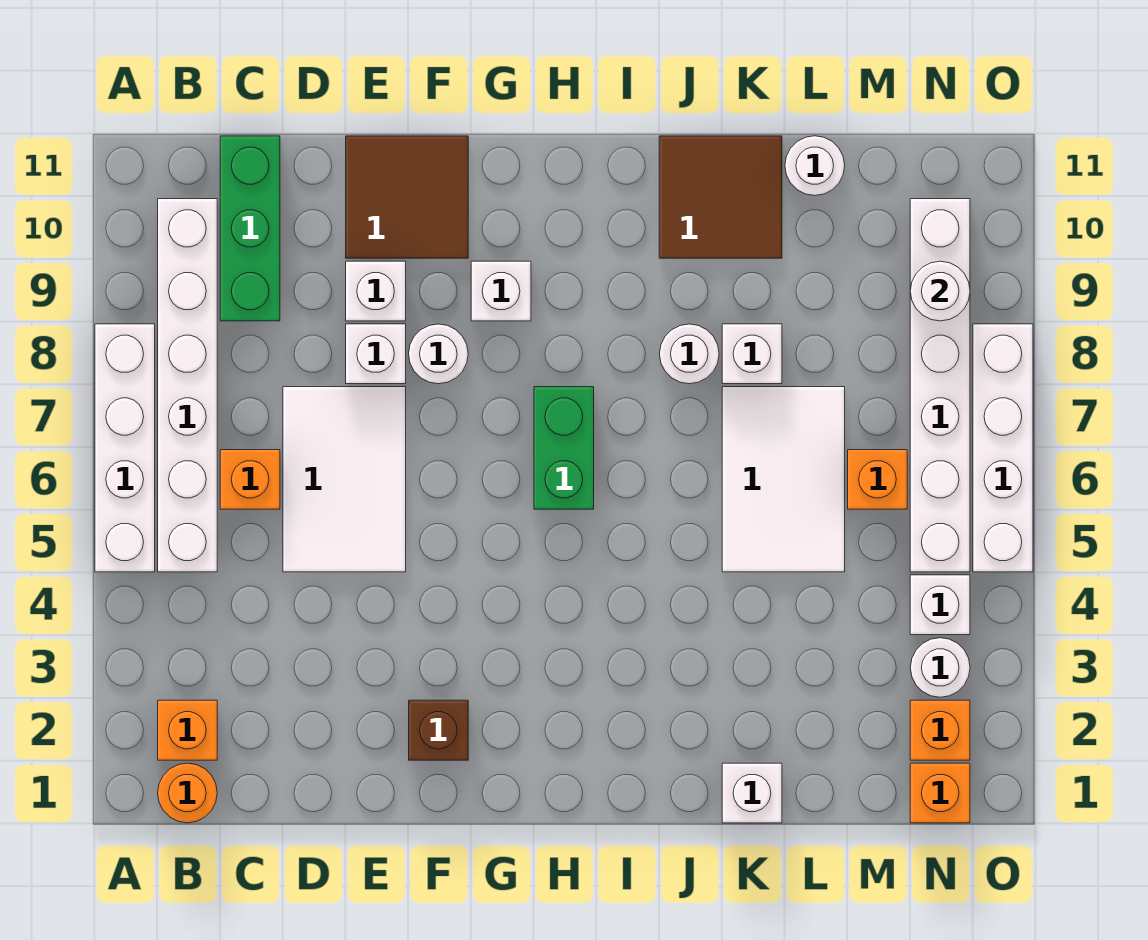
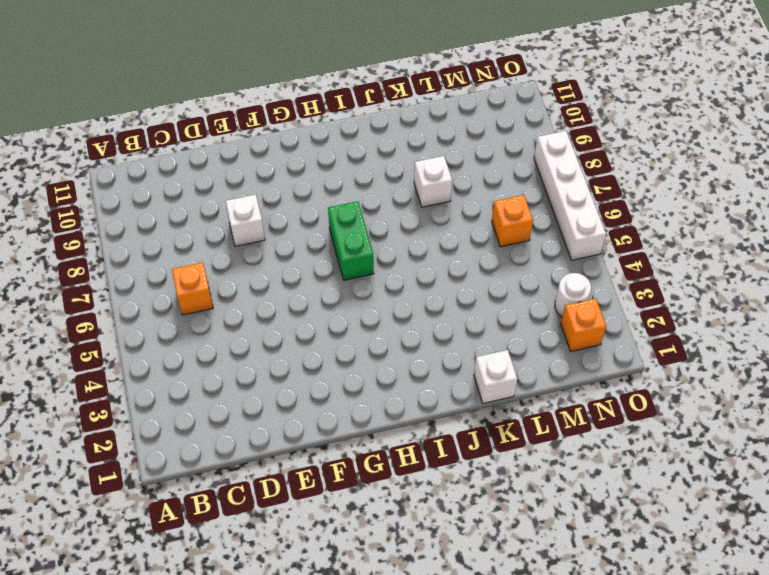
none -> white 1x4 brick [95,324,155,572]
none -> orange 1x1 round brick [158,763,217,823]
none -> orange 1x1 brick [158,700,217,760]

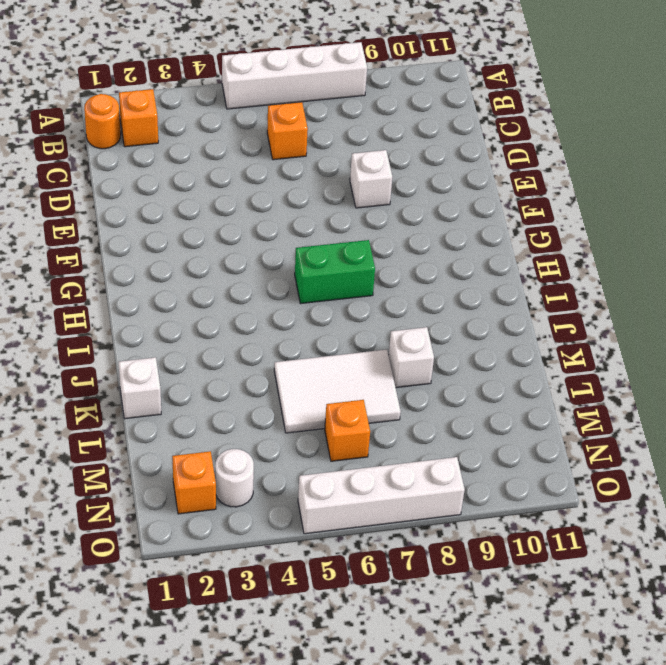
none -> white 1x6 brick [158,199,217,572]
none -> green 1x3 brick [220,136,280,321]
none -> white 2x3 tile [283,387,406,572]

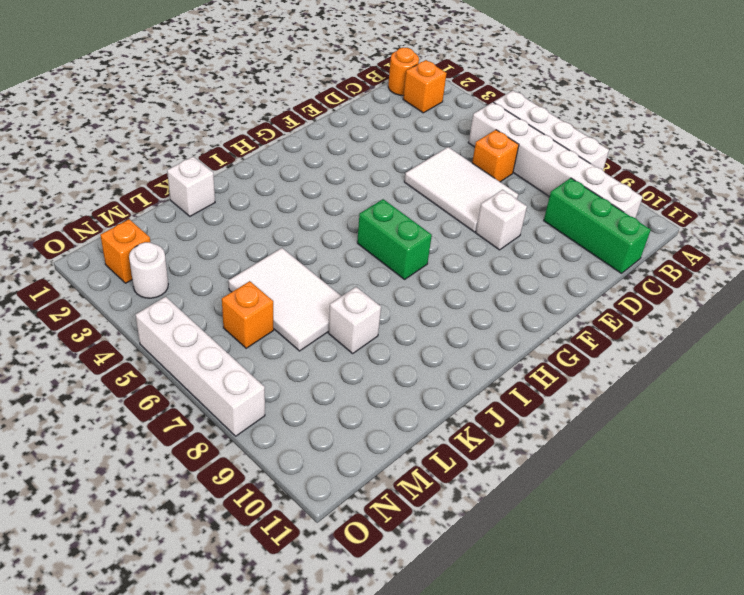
none -> white 1x1 brick [346,261,406,321]
none -> brown 2x2 tile [346,136,468,258]
none -> brown 1x1 brick [409,700,468,760]

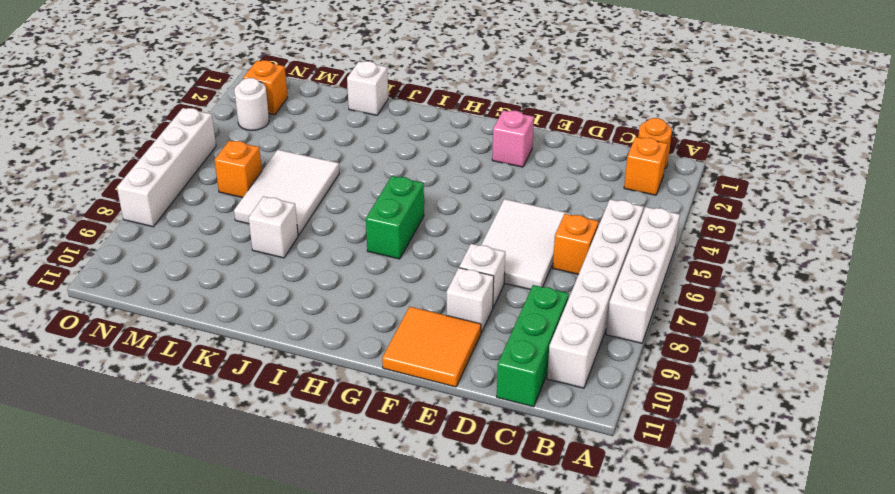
orange 2x2 tile [382,307,481,387] -> brown 2x2 tile [346,136,468,258]
pink 1x1 brick [492,110,534,167] -> brown 1x1 brick [409,700,468,760]
none -> white 1x1 round brick [409,324,468,384]
none -> white 1x1 brick [471,261,531,321]
none -> white 1x1 round brick [660,324,719,384]

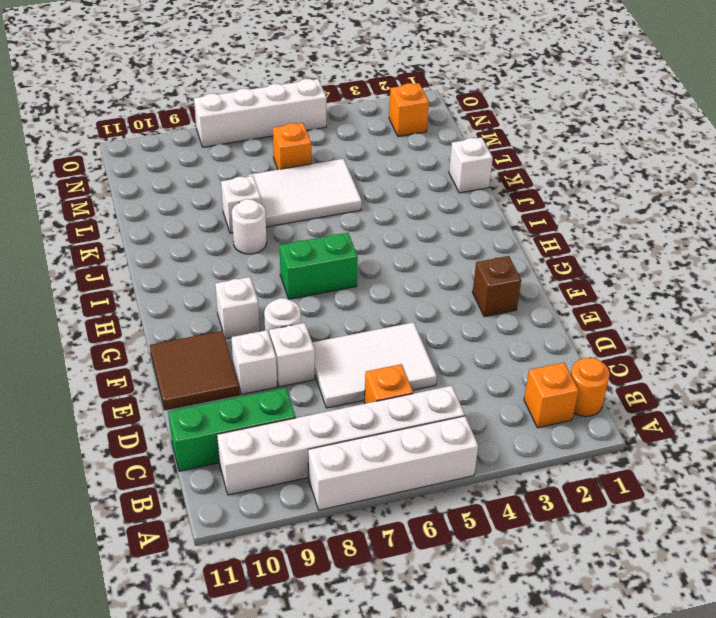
none -> brown 2x2 tile [659,136,782,258]
none -> white 1x1 round brick [785,136,845,196]
none -> orange 1x1 brick [910,763,970,823]

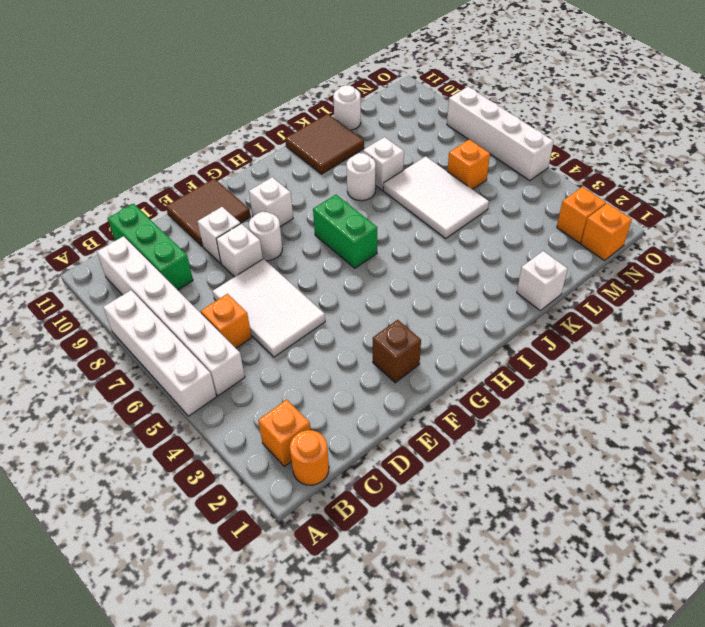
none -> white 1x1 round brick [910,638,970,697]
none -> white 1x1 brick [910,575,970,635]
none -> white 1x6 brick [910,199,970,572]

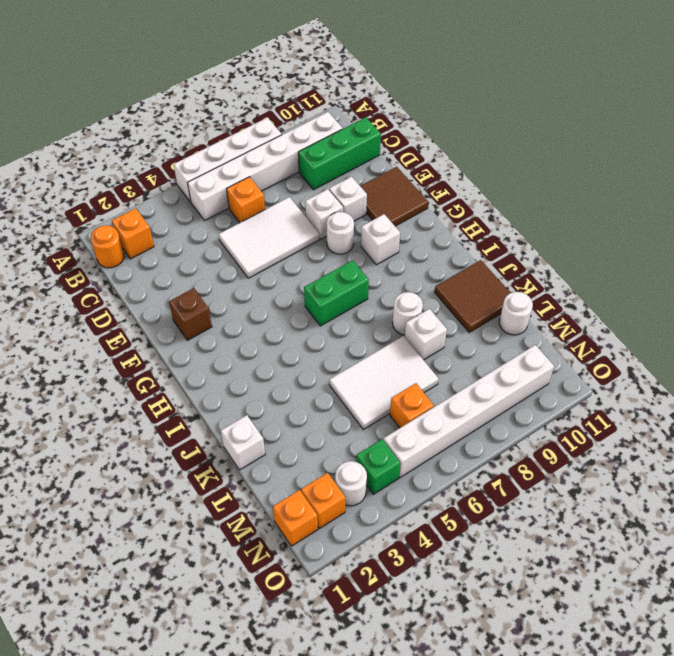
green 1x1 brick [356,439,400,494] -> white 1x1 brick [910,575,970,635]
none -> white 1x4 brick [973,324,1033,572]
none -> white 1x1 round brick [910,261,970,321]

